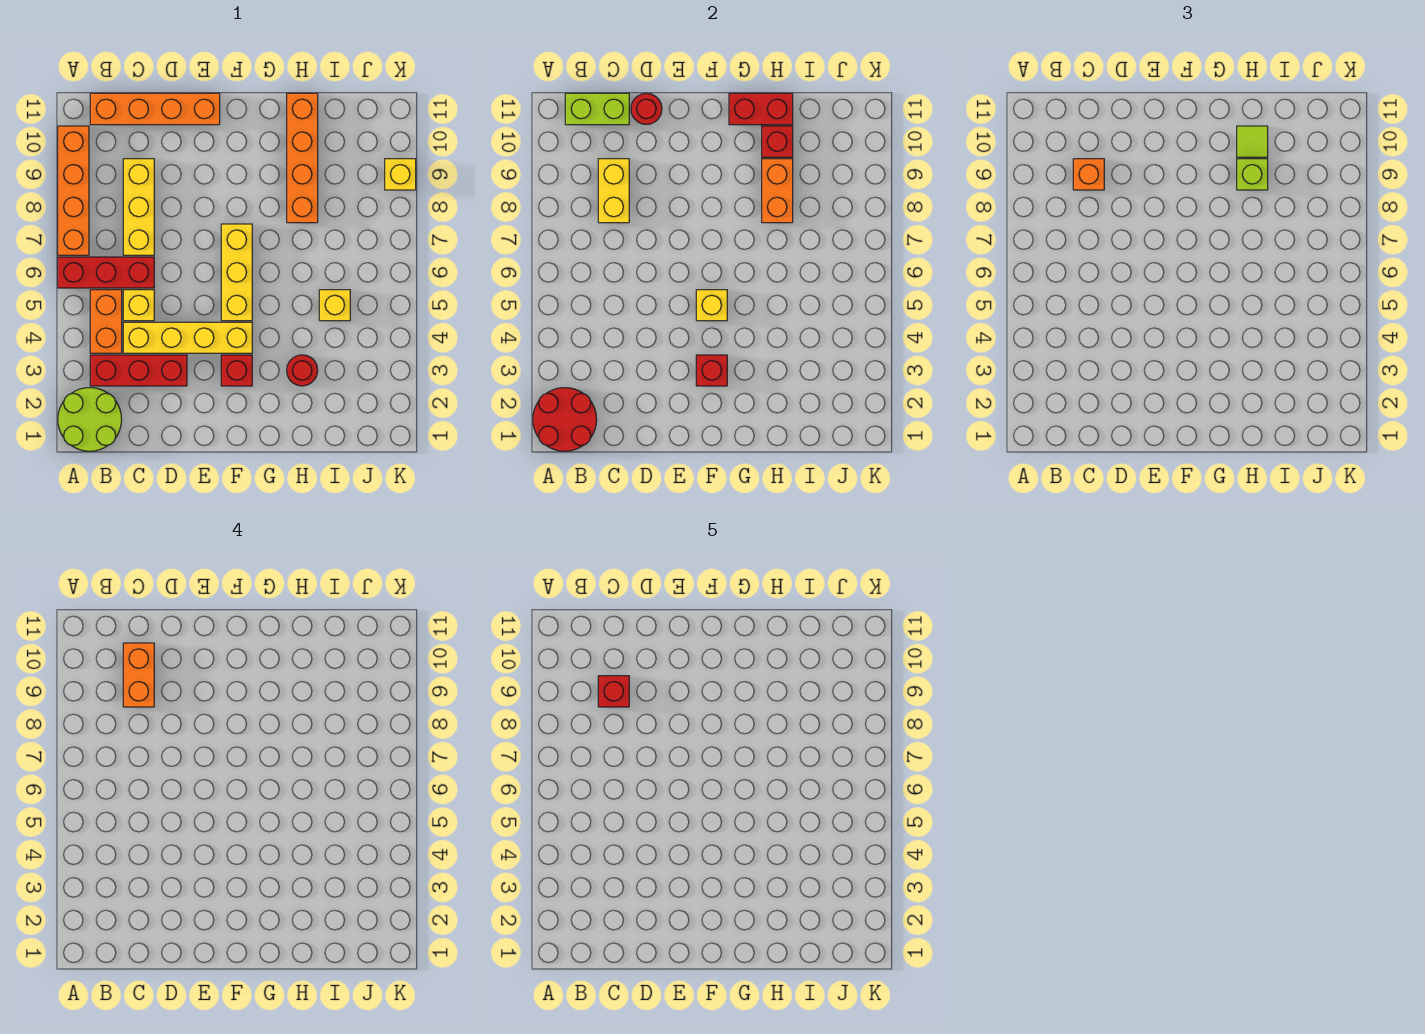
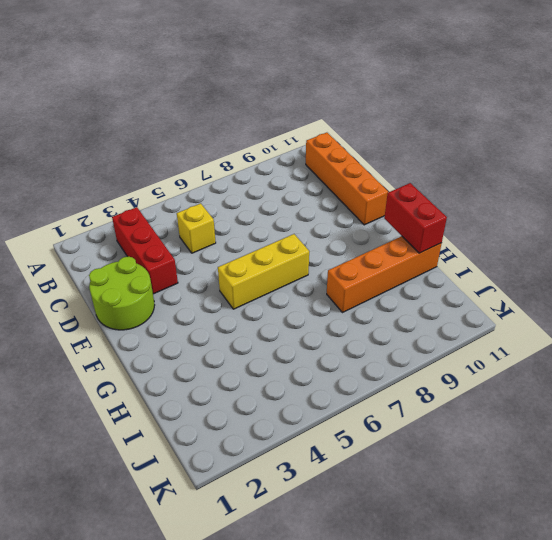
lime 2x2 round brick [89,257,155,330] -> lime 2x2 round brick moved to [58,388,122,451]
none -> red 1x3 brick [58,257,154,288]
none -> orange 1x4 brick [58,126,89,255]
none -> orange 1x2 brick [90,290,122,353]

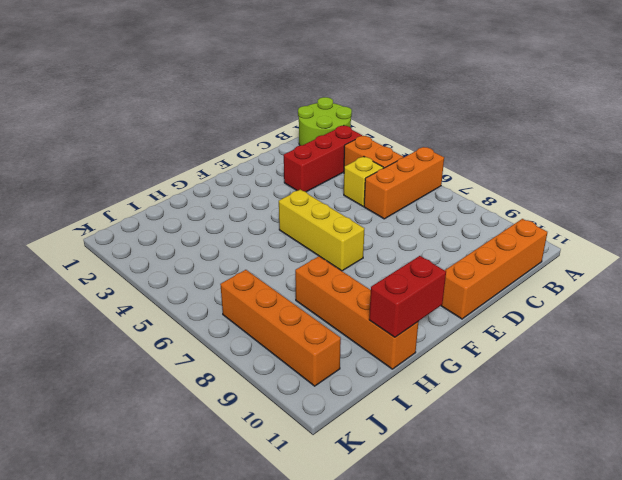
orange 1x3 brick [364,147,444,219] -> red 1x3 brick [58,257,154,288]
orange 1x4 brick [220,270,341,386] -> orange 1x4 brick moved to [58,126,89,255]
none -> yellow 1x4 brick [123,322,252,353]
none -> yellow 1x3 brick [123,159,154,255]
none -> red 1x1 brick [221,355,252,386]

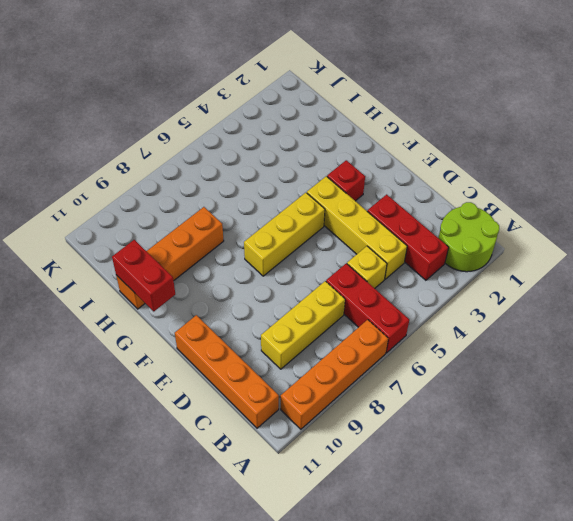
none -> orange 1x2 brick [90,290,122,353]
none -> red 1x1 round brick [287,355,318,386]
none -> yellow 1x1 brick [319,290,350,321]

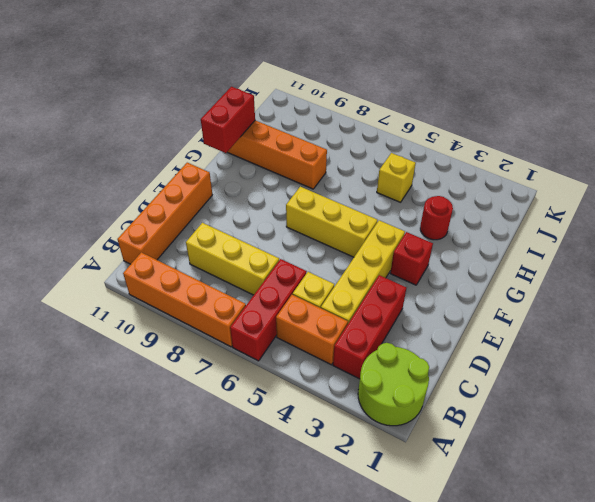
none -> yellow 1x1 brick [385,159,416,190]
none -> red 2x2 round brick [533,388,597,451]
none -> lime 1x2 brick [565,93,629,125]

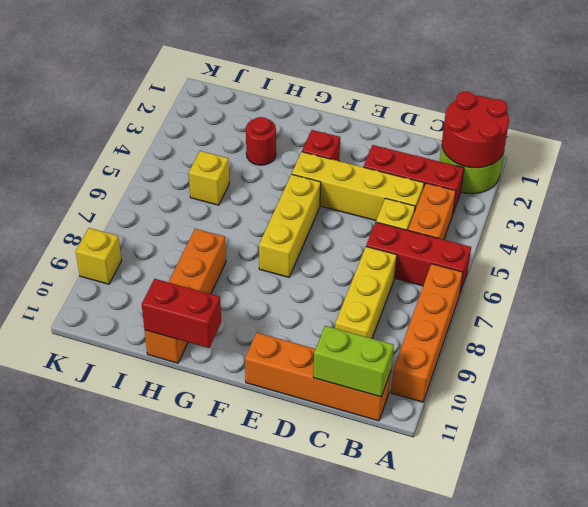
none -> yellow 1x2 brick [598,159,629,223]
none -> red 1x1 round brick [631,93,662,124]
none -> red 1x1 brick [696,355,727,386]

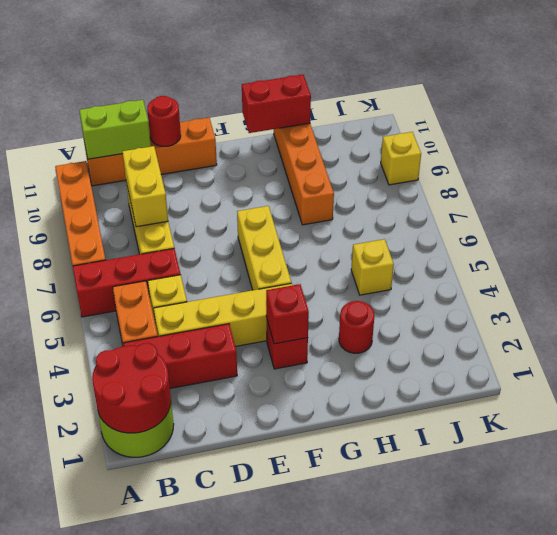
none -> yellow 1x1 brick [696,290,727,321]
none -> orange 1x2 brick [762,159,793,223]
none -> red 1x1 brick [762,126,793,157]

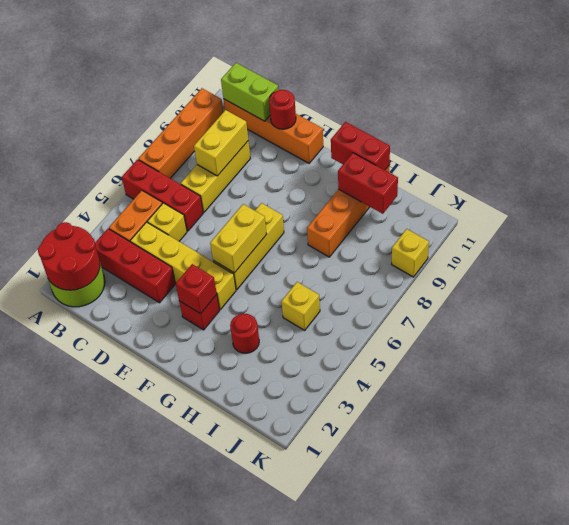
yellow 1x2 brick [210,204,266,273] -> yellow 1x1 brick [696,290,727,321]
red 1x2 brick [338,153,398,214] -> red 1x1 brick [762,126,793,157]
none -> orange 1x2 brick [762,159,793,223]
none -> orange 1x1 brick [1073,159,1104,190]
none -> lime 1x1 brick [1237,159,1268,190]

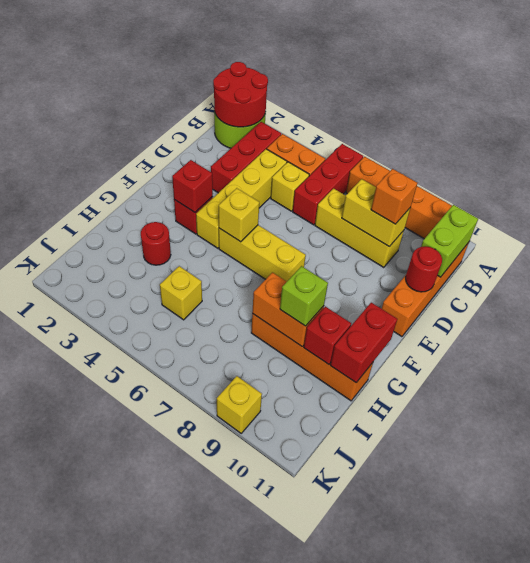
none -> lime 1x1 tile [1237,126,1268,157]
none -> orange 1x2 brick [123,643,154,707]
none -> red 1x1 brick [598,676,629,707]

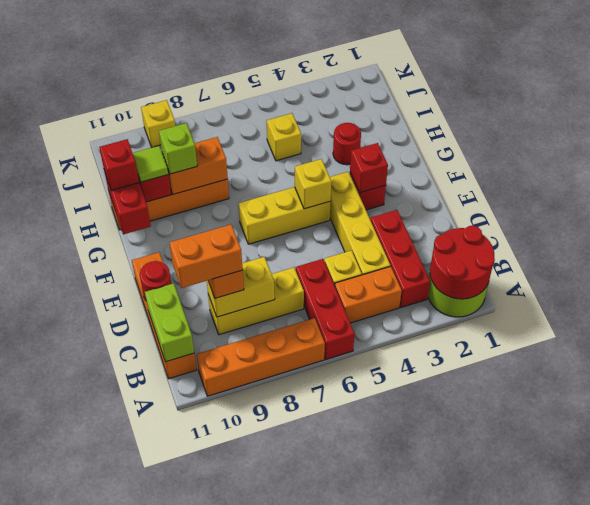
red 1x1 brick [99,139,139,190] -> red 1x1 brick moved to [598,676,629,707]

